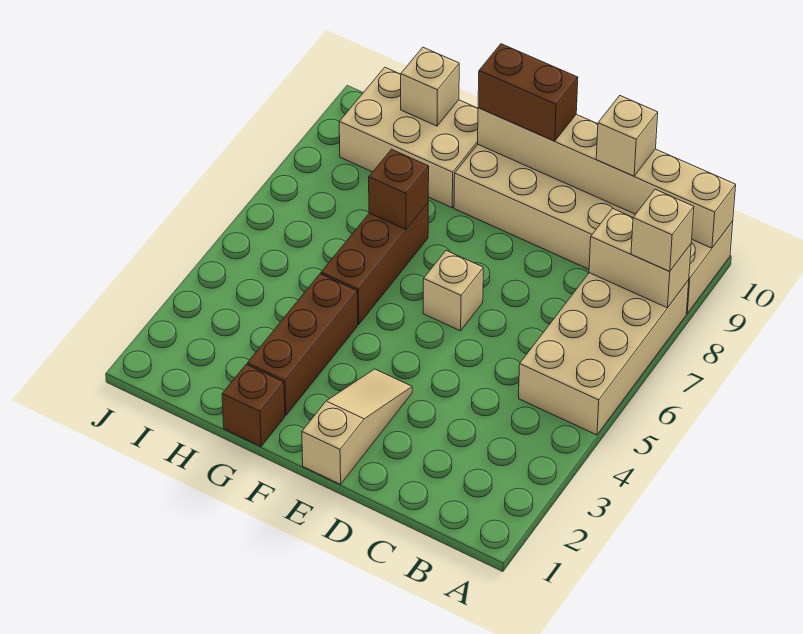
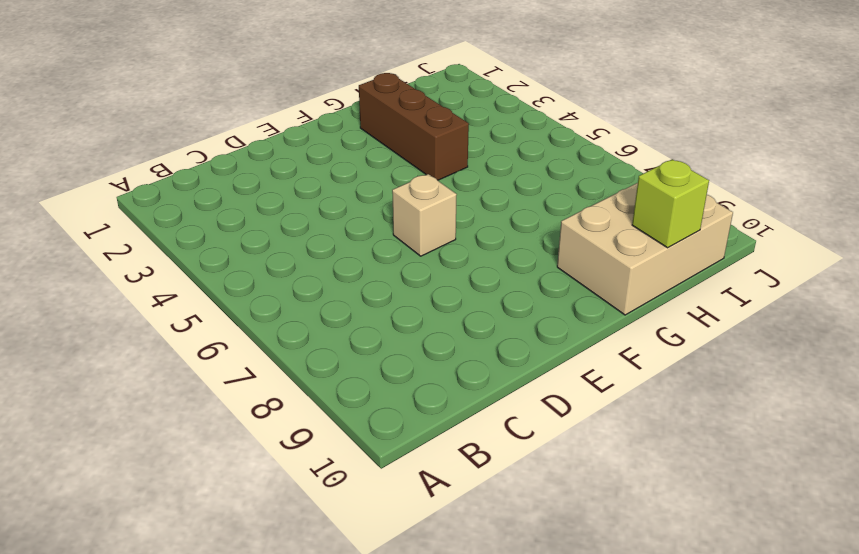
lime 1x1 brick [632,159,709,248] -> tan 1x1 brick [401,47,459,126]
none -> tan 2x4 brick [519,273,689,435]
none -> tan 2x6 brick [454,145,733,313]
none -> tan 1x3 slope [302,369,412,484]

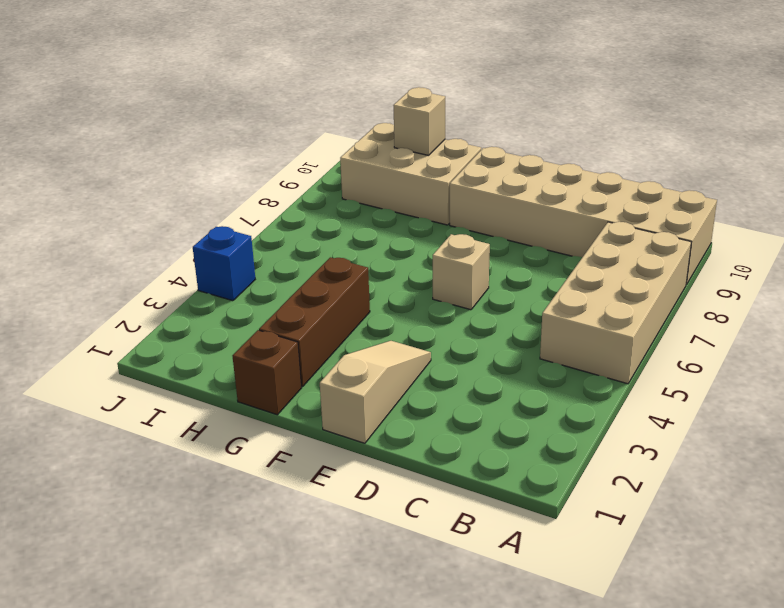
blue 1x1 brick [193,226,255,301] -> none
none -> brown 1x3 brick [321,203,428,325]
none -> tan 1x2 brick [589,209,691,308]
none -> tan 1x6 brick [478,108,736,248]

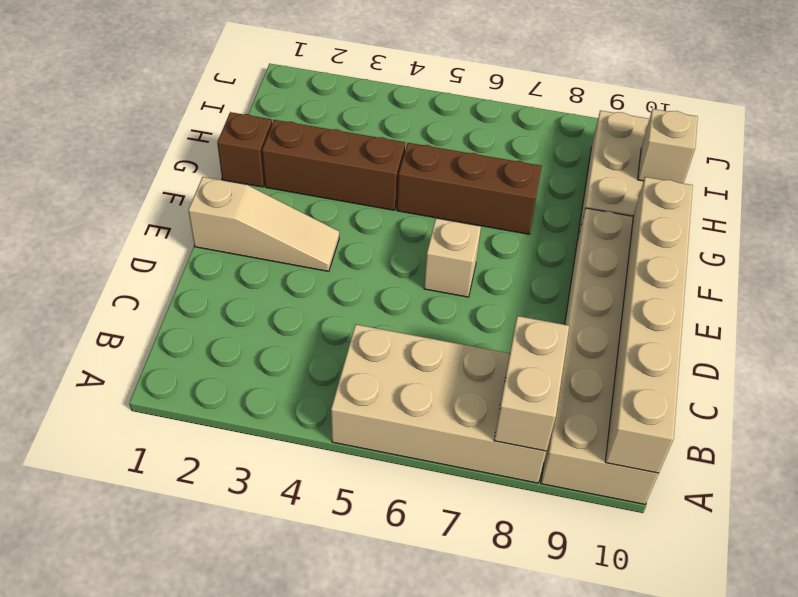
none -> brown 1x1 brick [369,149,429,230]
none -> tan 1x1 brick [631,189,694,271]
none -> tan 1x1 brick [596,96,658,176]

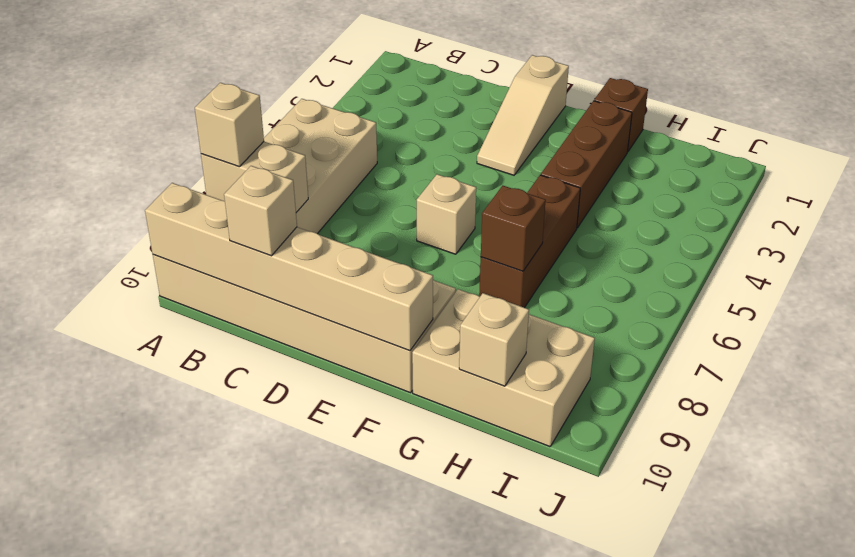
none -> brown 1x2 brick [478,44,578,141]

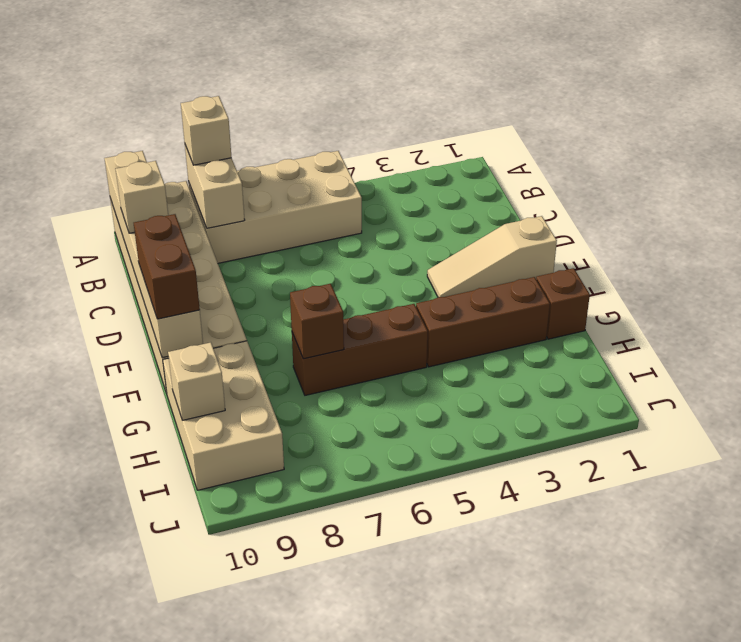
none -> tan 1x1 brick [423,251,483,331]

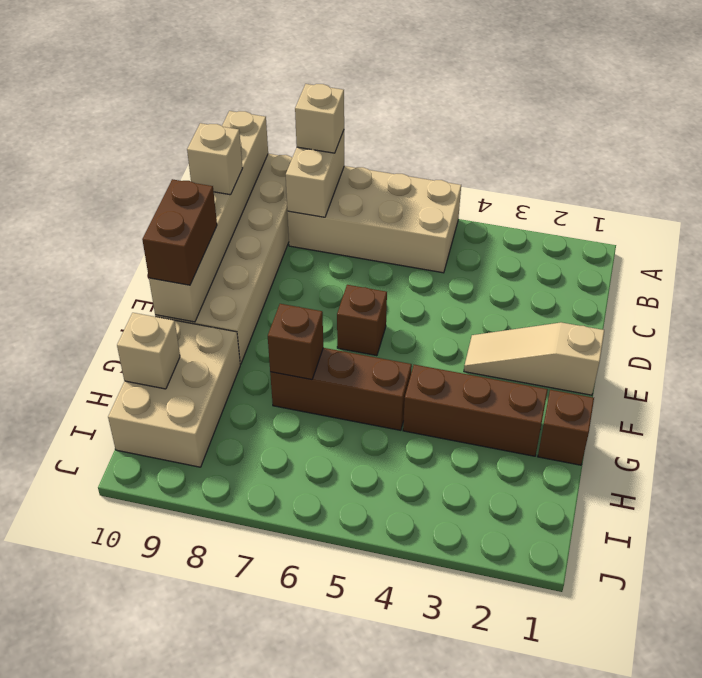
brown 1x1 brick [337,285,387,356] -> tan 1x1 brick [423,251,483,331]

